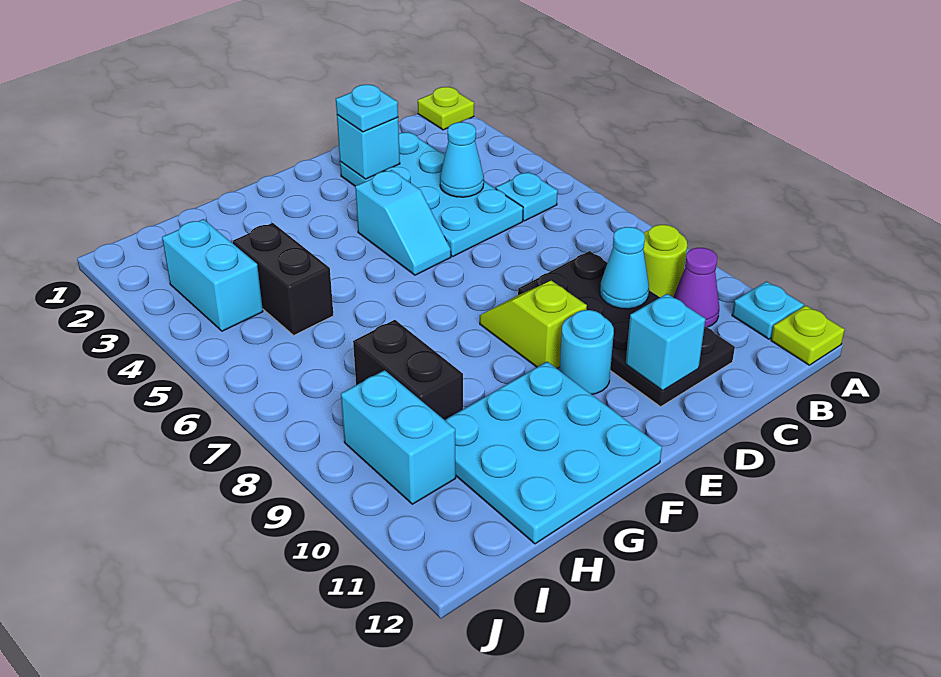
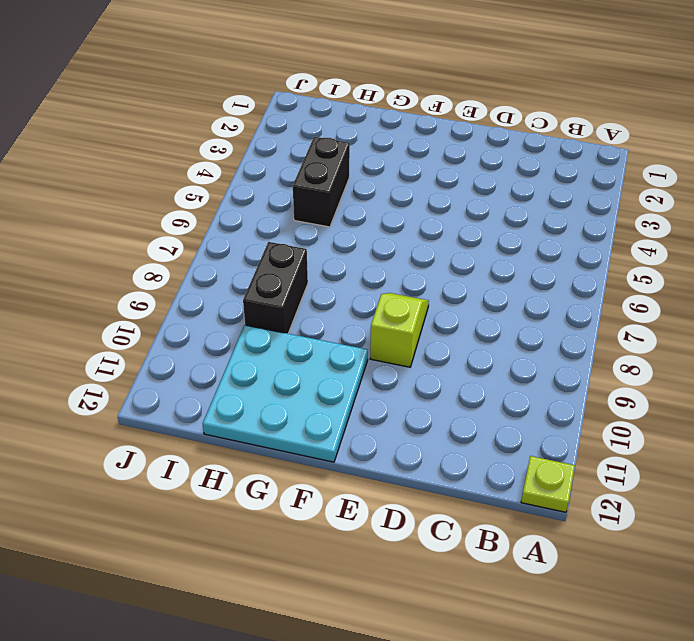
none -> lime 1x1 plate [418,87,474,130]
none -> cyan 1x1 plate [732,282,804,339]
none -> cyan 1x1 plate [496,172,558,221]

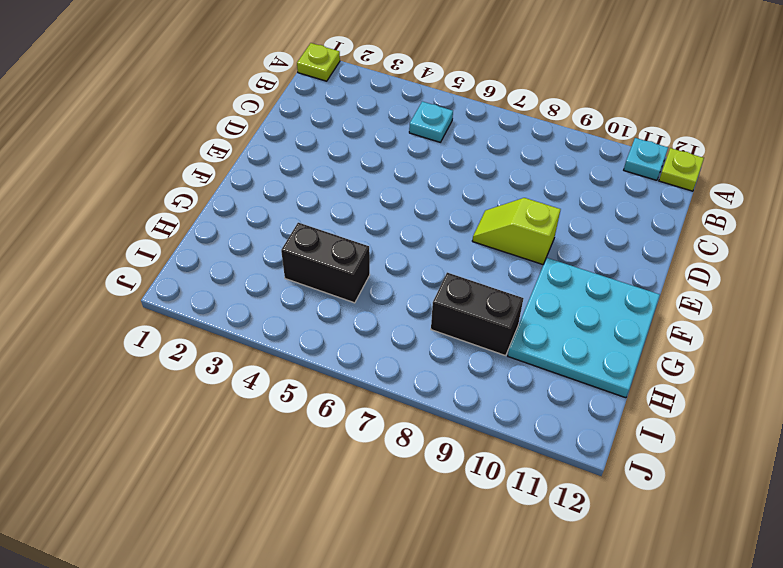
none -> lime 1x1 round brick [643,225,687,297]
none -> purple 1x1 cone [673,248,719,327]
none -> cyan 2x4 plate [340,132,523,256]

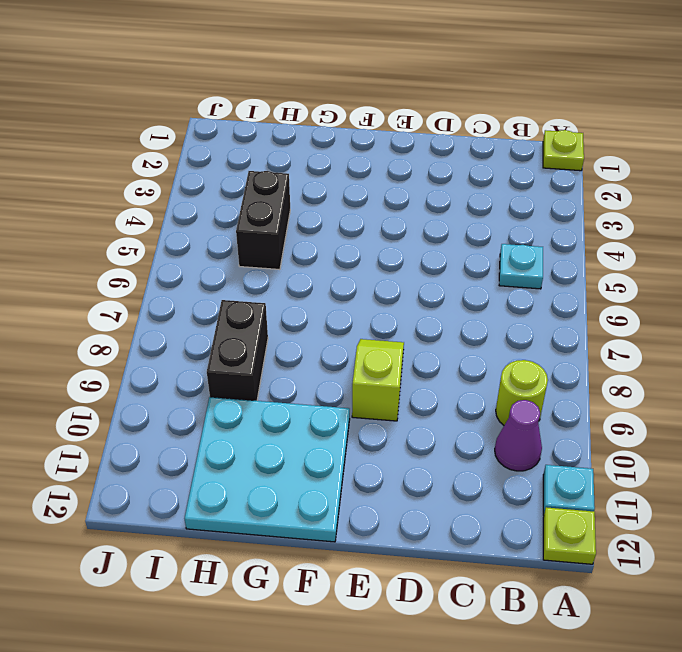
none -> cyan 2x4 plate [340,132,523,256]
none -> black 2x4 plate [518,251,735,407]
none -> cyan 1x2 slope [355,170,451,275]

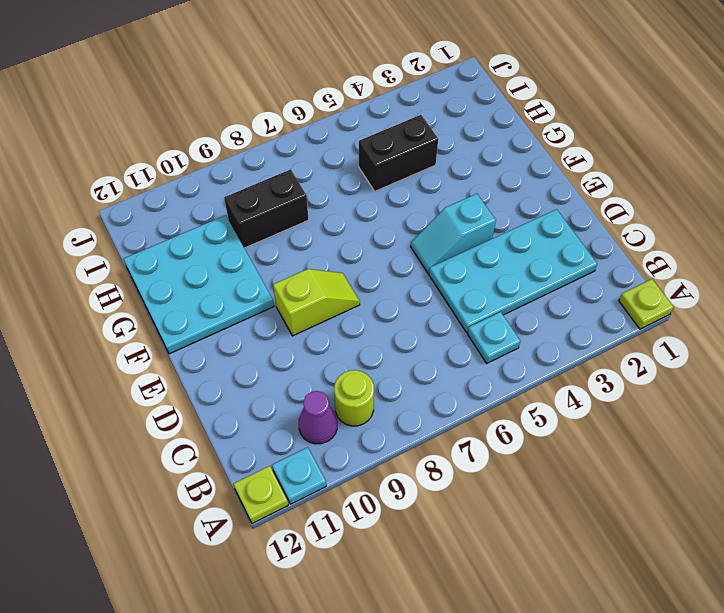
none -> black 2x4 plate [518,251,735,407]
none -> cyan 1x1 round brick [560,310,614,394]
none -> cyan 1x2 brick [162,219,263,331]

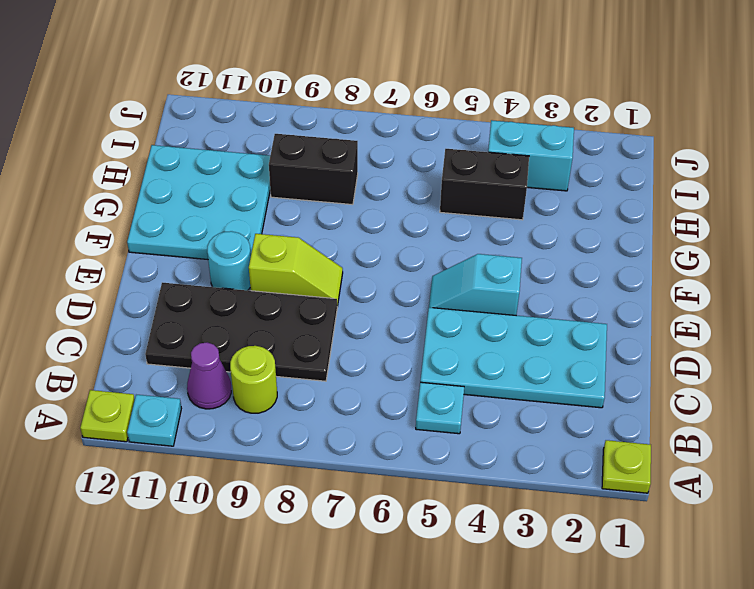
none -> cyan 1x2 brick [341,370,456,504]
none -> cyan 1x1 cone [440,122,484,197]
none -> cyan 1x1 cone [600,227,649,309]

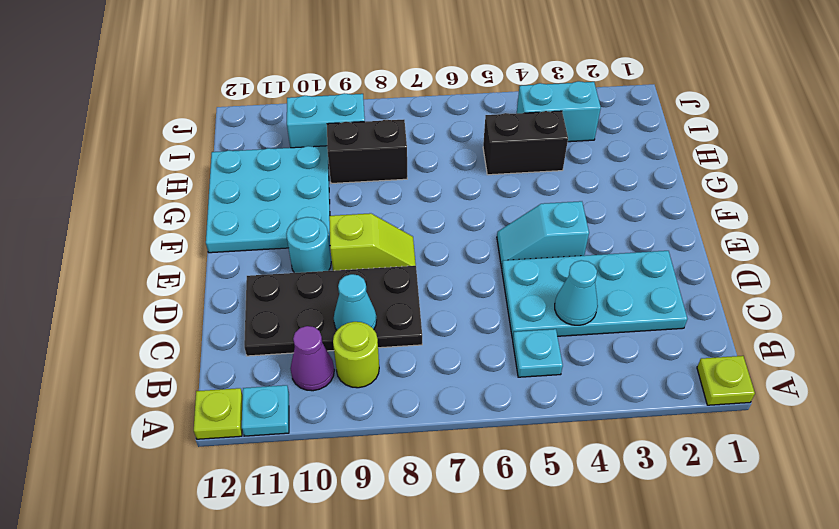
none -> cyan 1x1 brick [337,115,400,179]
none -> cyan 1x1 brick [626,294,705,390]
none -> cyan 1x1 plate [336,85,398,132]

